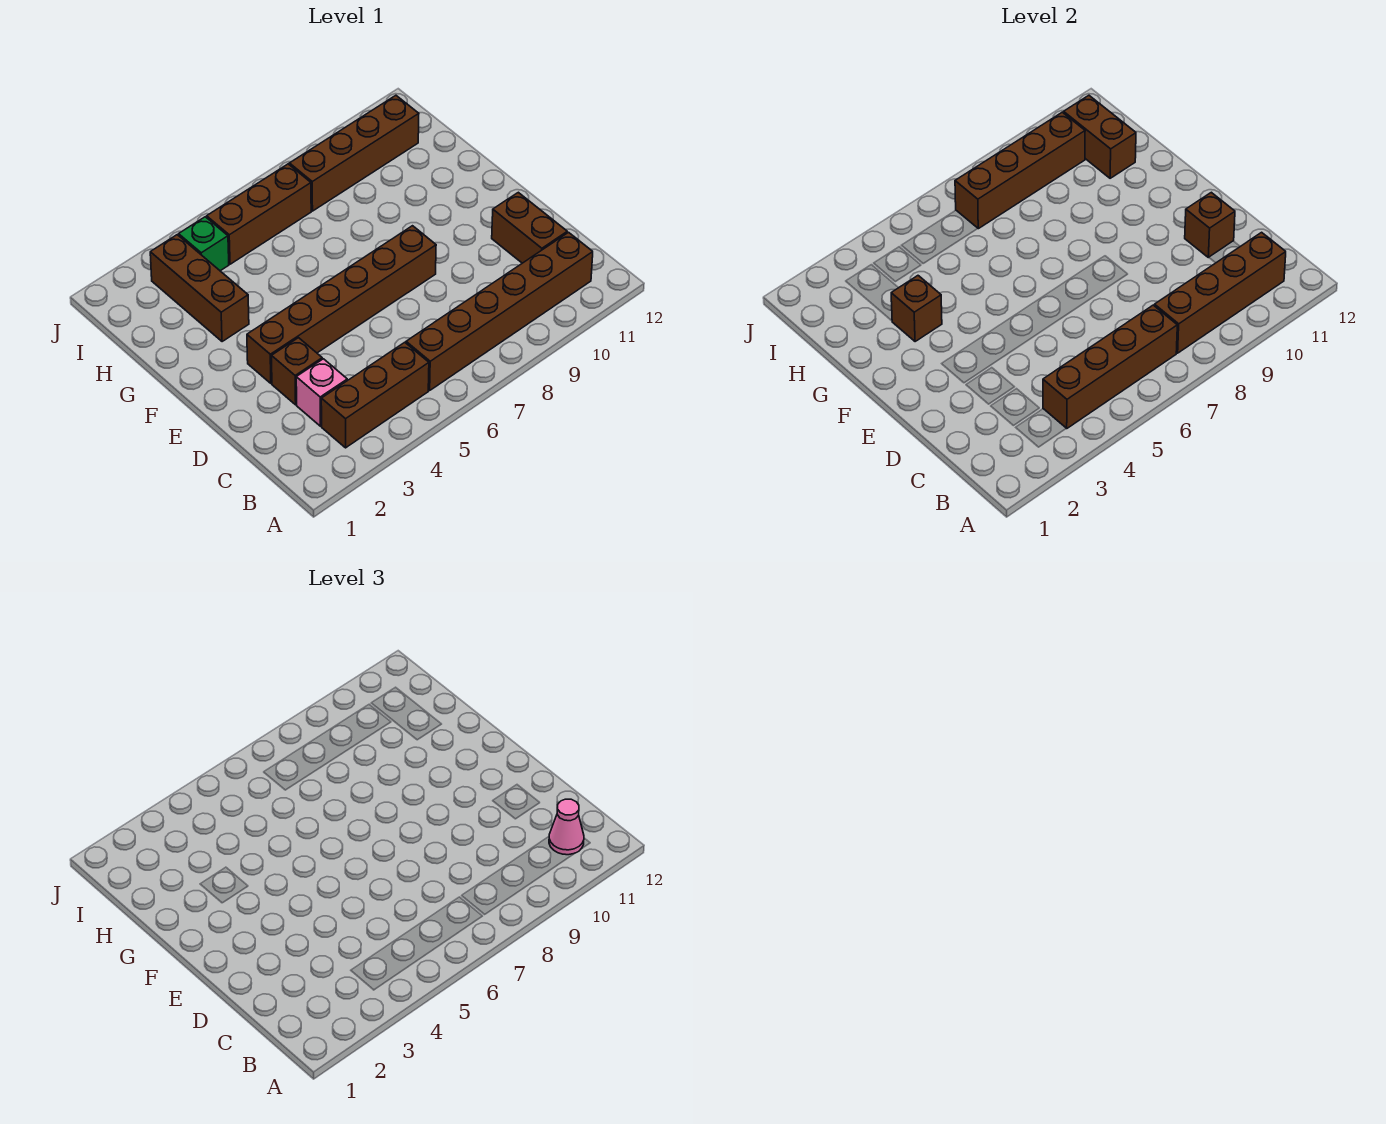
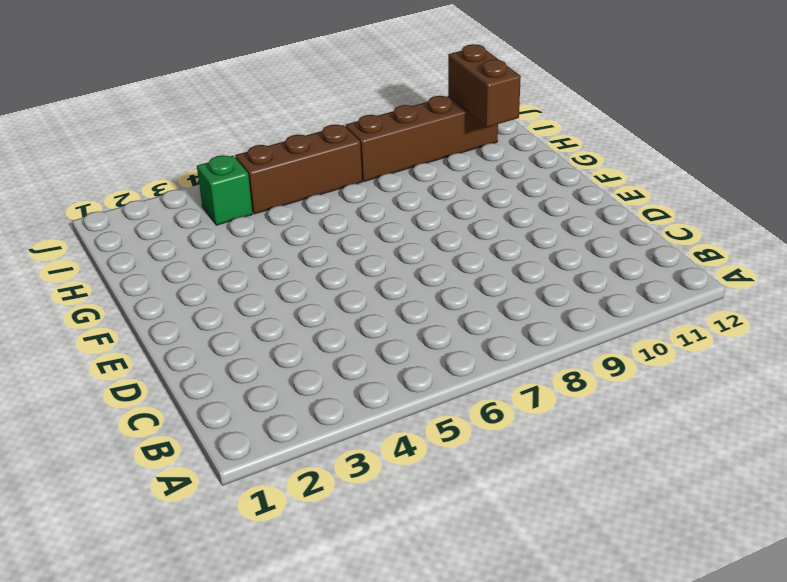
none -> brown 1x3 brick [321,342,429,448]
none -> brown 1x6 brick [406,232,593,390]
none -> pink 1x1 brick [296,359,347,426]

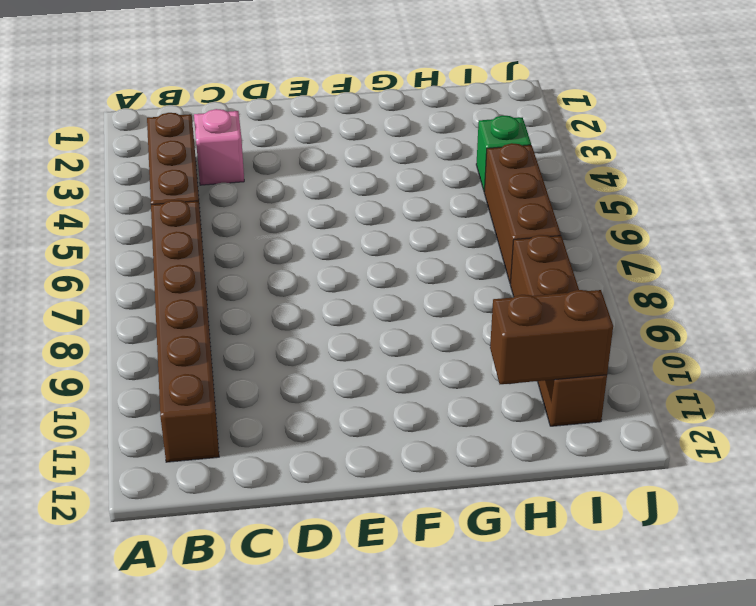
none -> brown 1x2 brick [492,192,567,263]
none -> brown 1x1 brick [272,338,322,405]
none -> brown 1x6 brick [247,226,436,383]

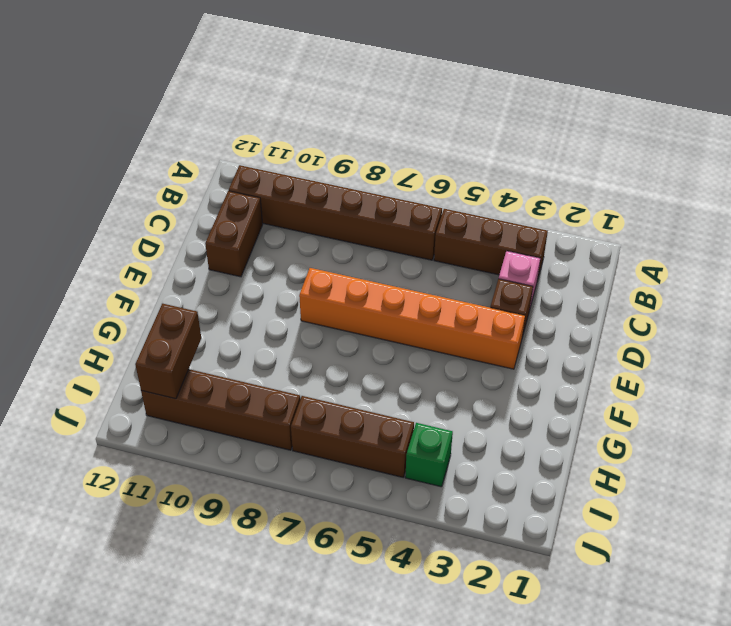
orange 1x6 brick [299,268,525,369] -> brown 1x6 brick [247,226,436,383]
none -> brown 1x3 brick [150,235,249,342]
none -> brown 1x4 brick [1043,305,1177,428]
none -> brown 1x4 brick [1155,232,1286,353]

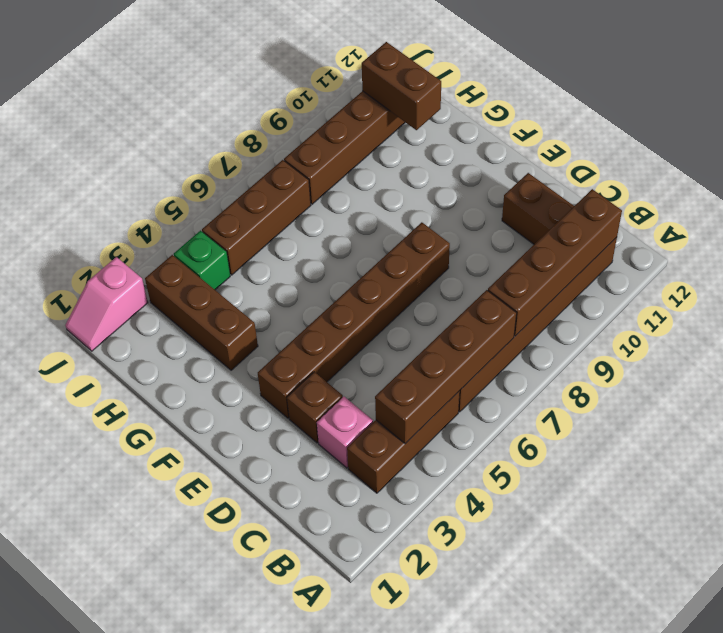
pink 1x2 slope [65,257,148,351] -> none
none -> brown 1x1 brick [1185,192,1235,257]
none -> brown 1x1 brick [891,276,942,342]
none -> brown 1x4 brick [955,112,1085,229]

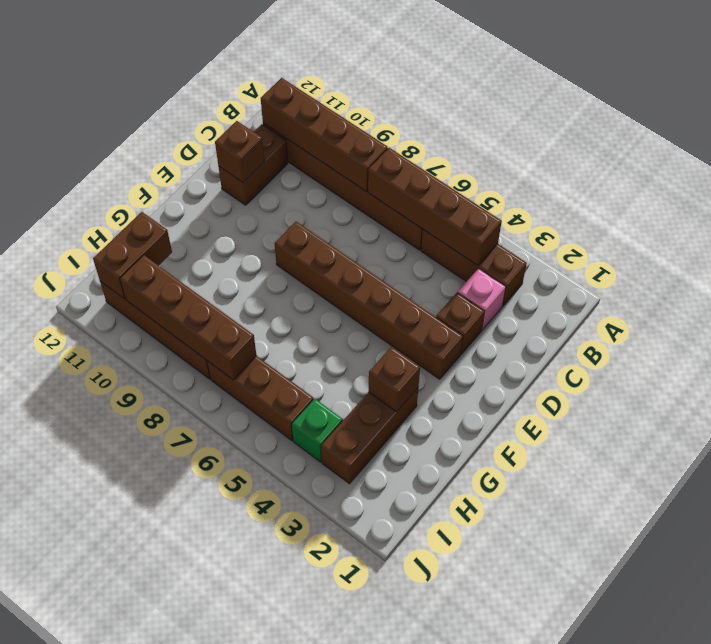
none -> pink 1x1 cone [549,799,584,855]

